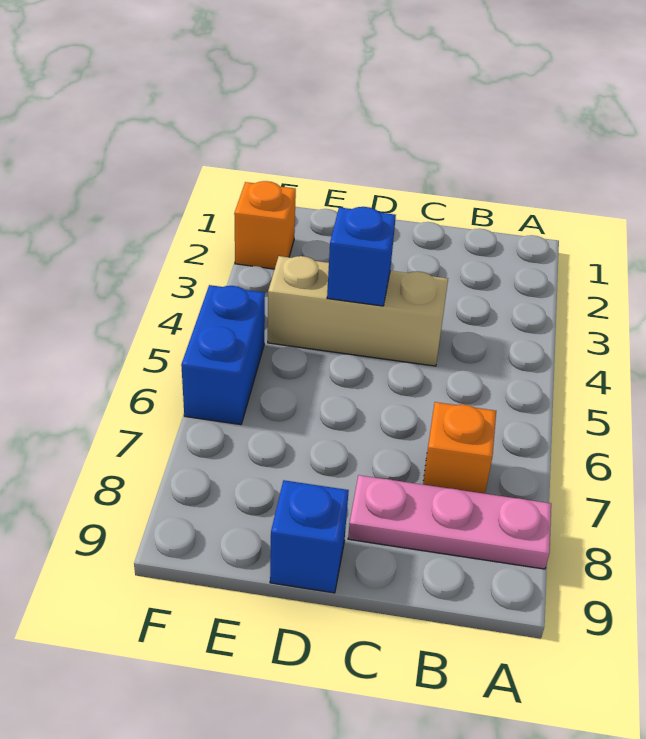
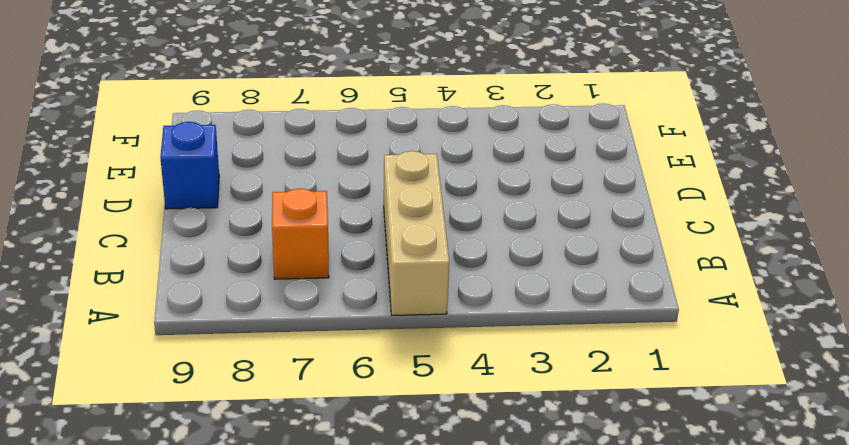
tan 1x3 brick [384,151,449,315] -> tan 1x3 brick moved to [268,256,448,366]
none -> pink 1x3 plate [348,475,551,569]
none -> orange 1x1 brick [234,181,296,269]

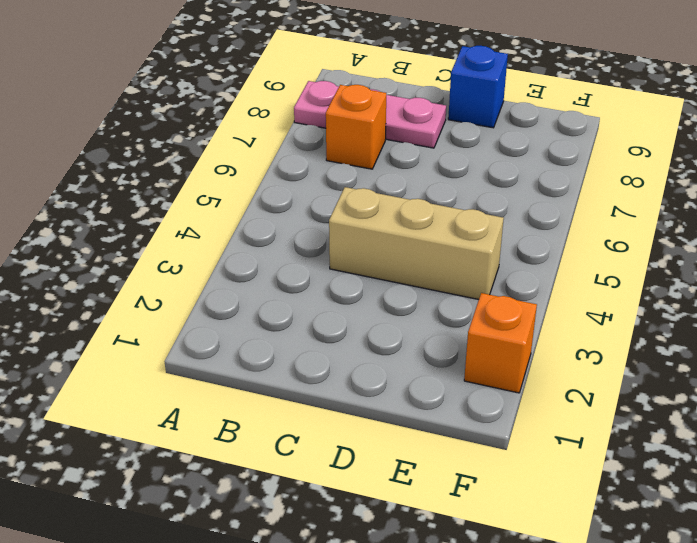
none -> blue 1x2 brick [181,285,265,425]
none -> blue 1x1 brick [327,207,396,306]

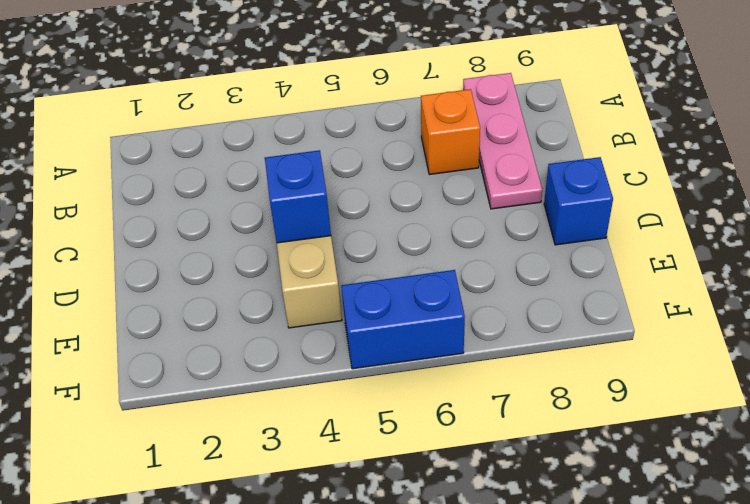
none -> orange 1x1 brick [234,181,296,269]

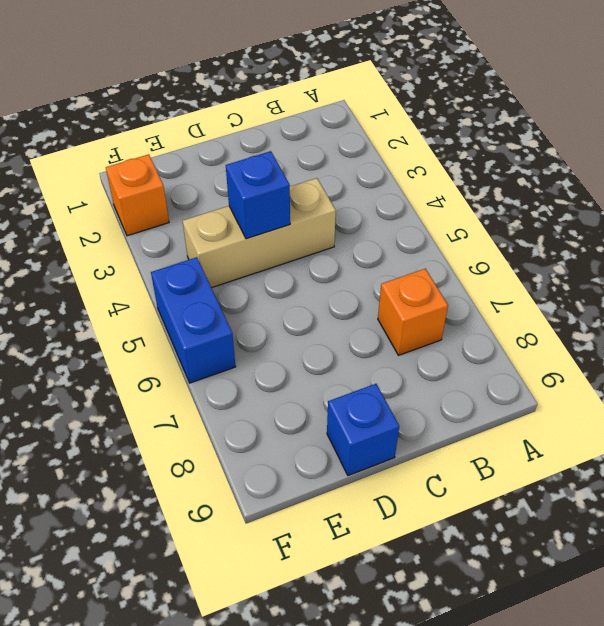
none -> pink 1x3 plate [348,475,551,569]

